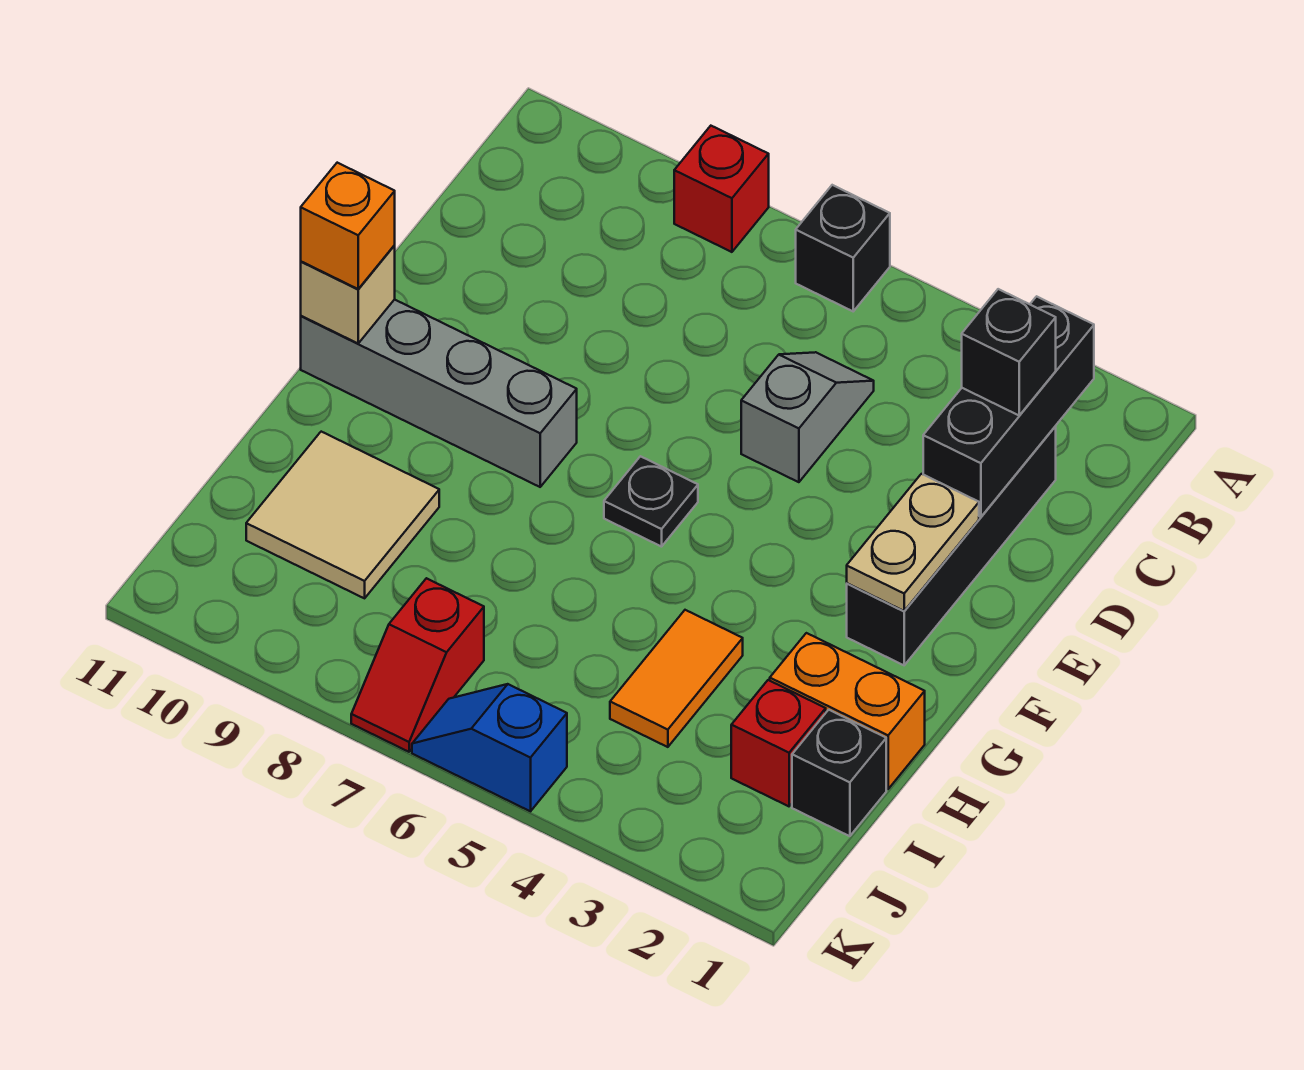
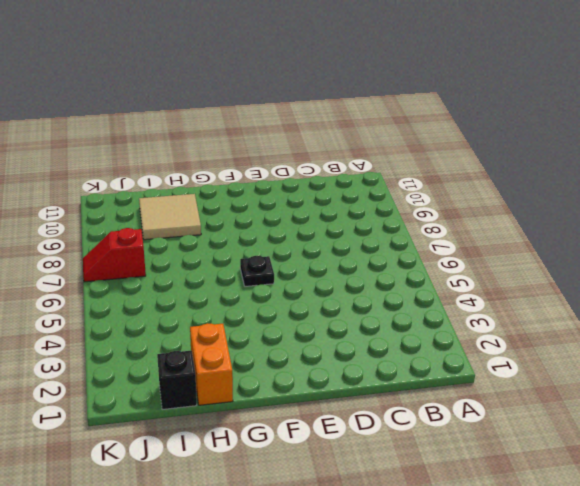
none -> black 1x1 brick [796,185,890,311]
none -> red 1x1 brick [674,126,769,252]
none -> black 1x4 brick [847,426,1056,665]

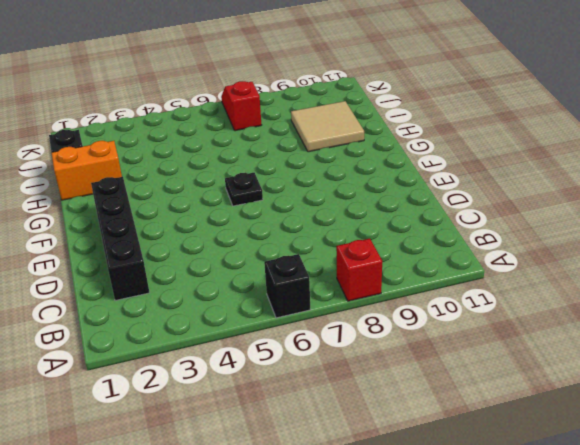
none -> grey 1x2 slope [741,352,874,482]
none -> grey 1x4 brick [301,299,577,487]
none -> orange 1x2 tile [610,610,743,747]

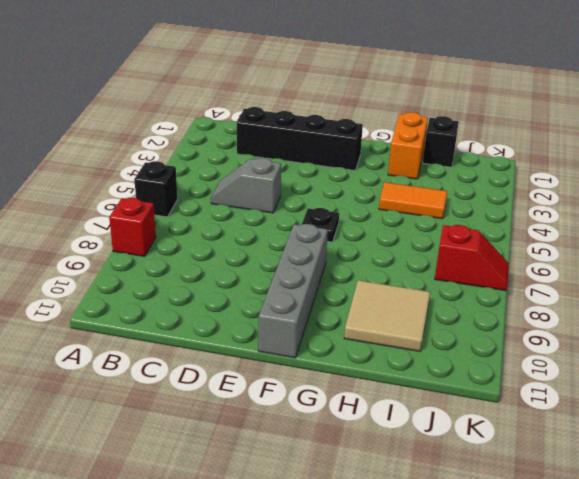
none -> red 1x1 brick [731,680,826,806]
none -> blue 1x2 slope [412,684,567,811]
none -> black 1x3 brick [923,296,1094,517]

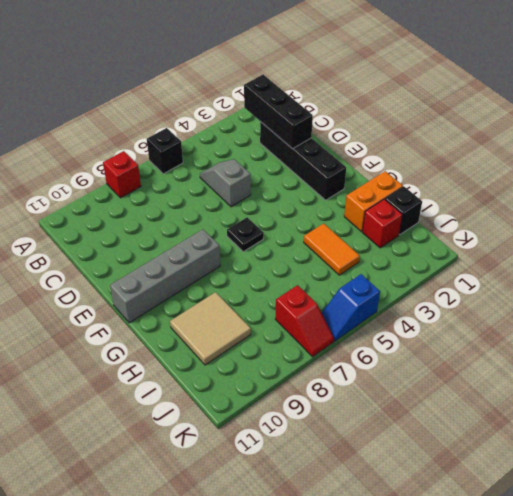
none -> tan 1x2 plate [847,474,979,611]
none -> tan 1x1 brick [301,245,395,343]
none -> black 1x1 brick [962,289,1056,415]

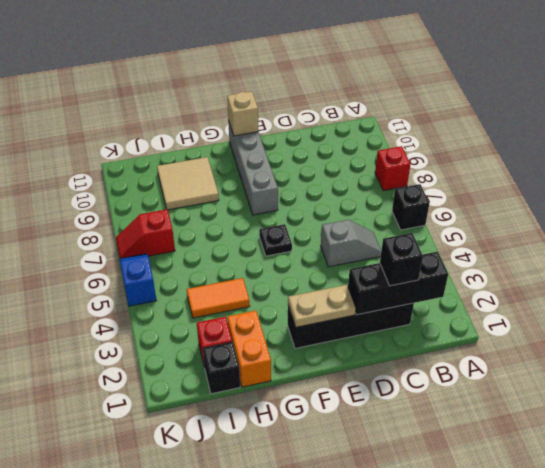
none -> orange 1x1 brick [301,163,395,289]

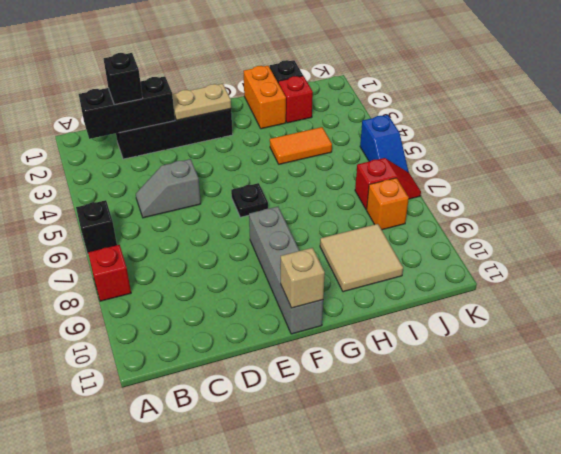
orange 1x1 brick [367,178,409,230] -> orange 1x1 brick moved to [301,163,395,289]

